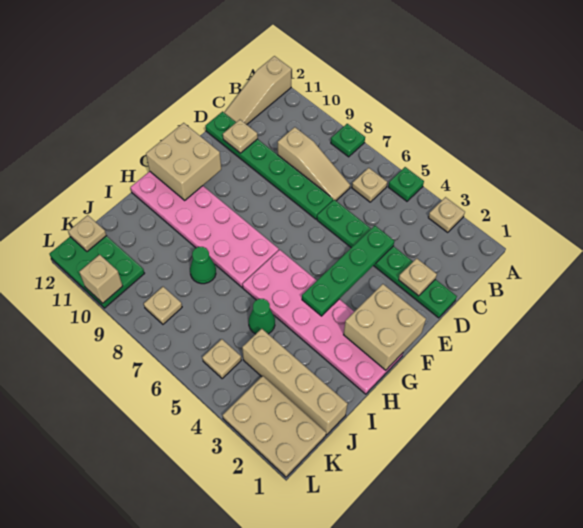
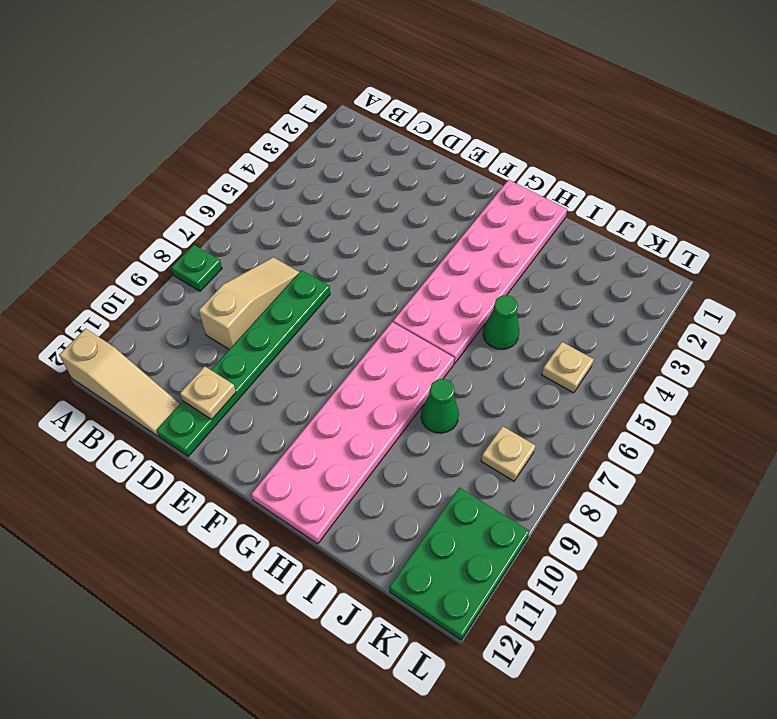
none -> tan 1x1 plate [428,197,465,233]
none -> green 1x1 plate [388,167,424,201]
none -> tan 1x1 plate [352,168,387,202]

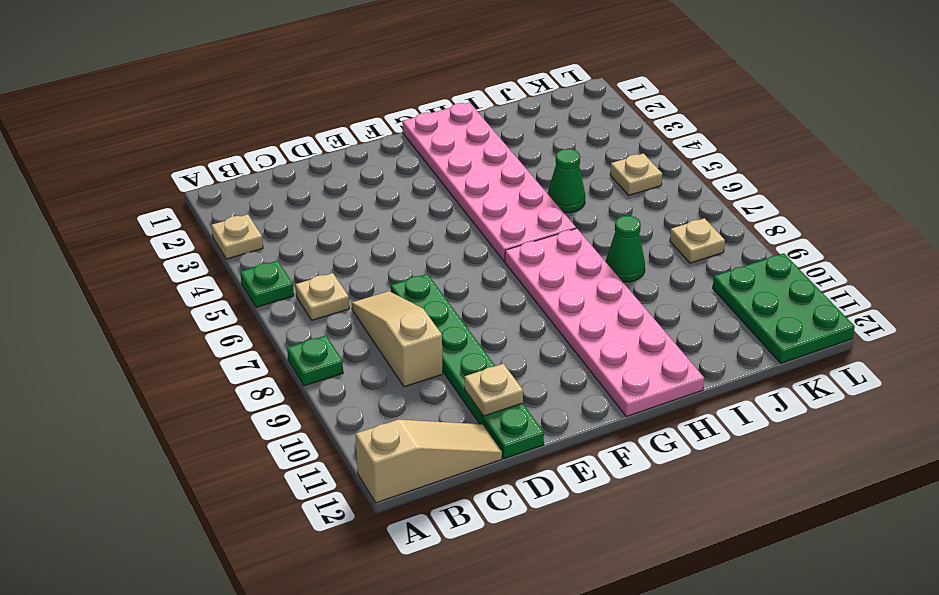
none -> green 1x6 plate [317,200,457,318]
none -> tan 1x4 brick [242,329,348,435]
none -> tan 2x3 plate [223,376,326,477]

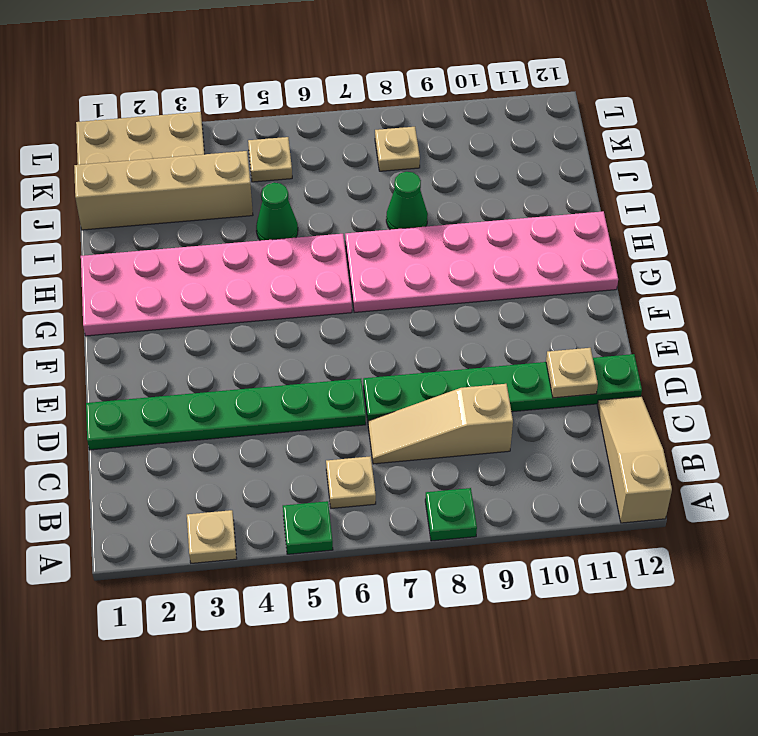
none -> green 2x3 plate [50,236,145,308]
none -> tan 1x1 plate [399,258,437,296]
none -> green 1x4 plate [302,226,394,316]

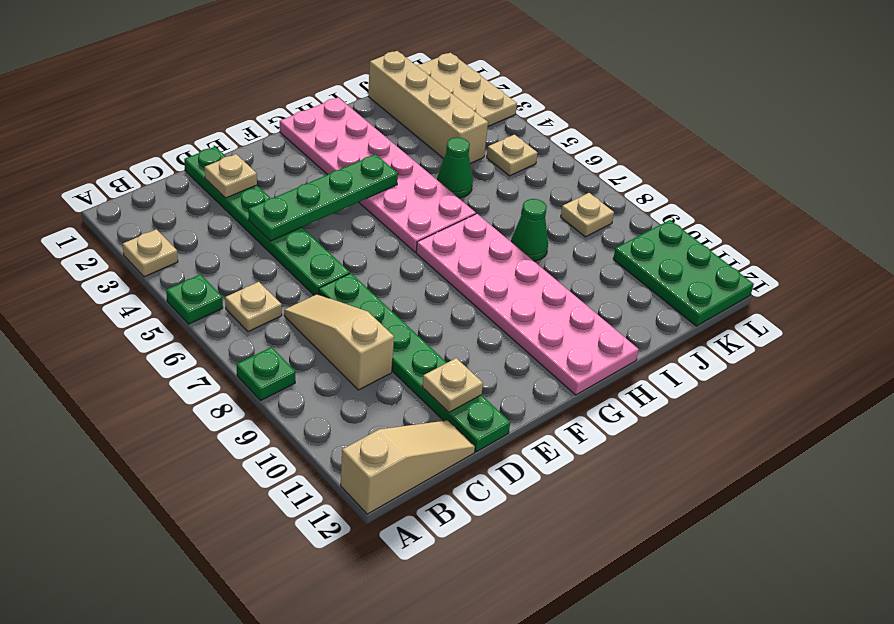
none -> tan 2x2 brick [344,284,426,370]
none -> tan 2x2 brick [146,123,221,200]
none -> tan 1x1 plate [68,215,107,252]

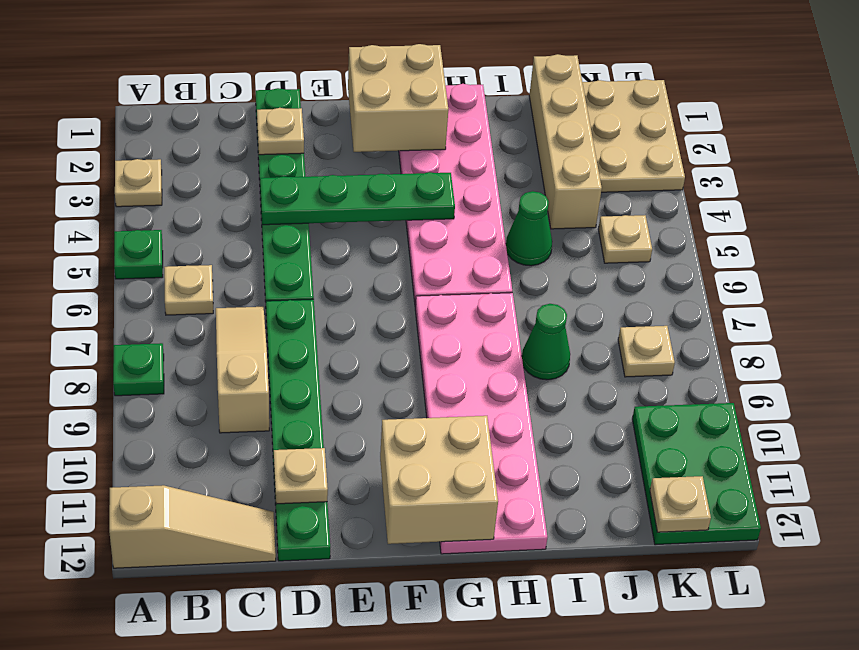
none -> tan 1x1 brick [79,255,123,303]

